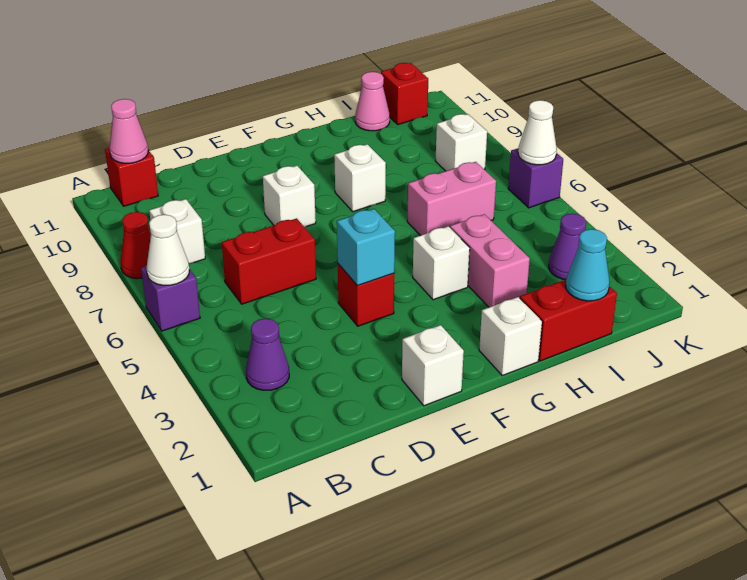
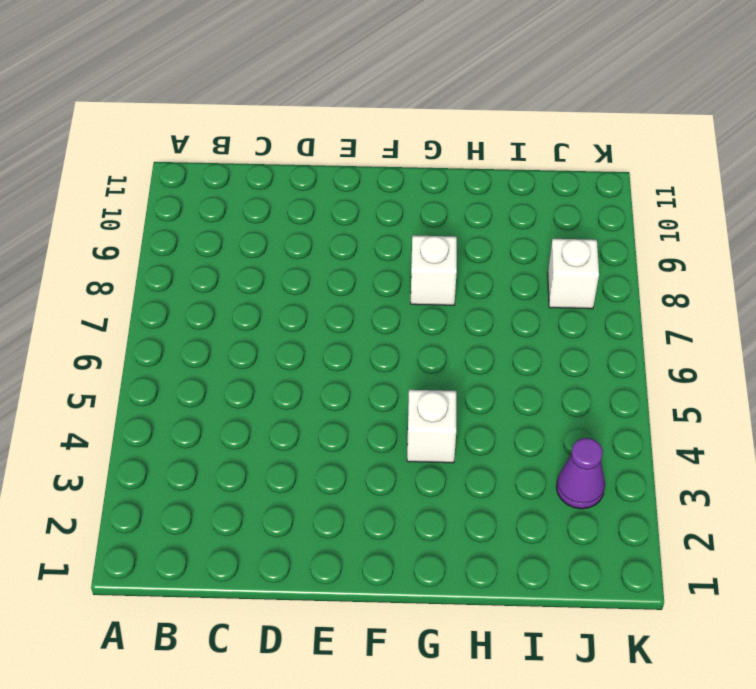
none -> purple 1x1 brick [141,266,200,331]
none -> red 1x1 cone [120,212,151,279]
none -> purple 1x1 cone [246,318,289,390]

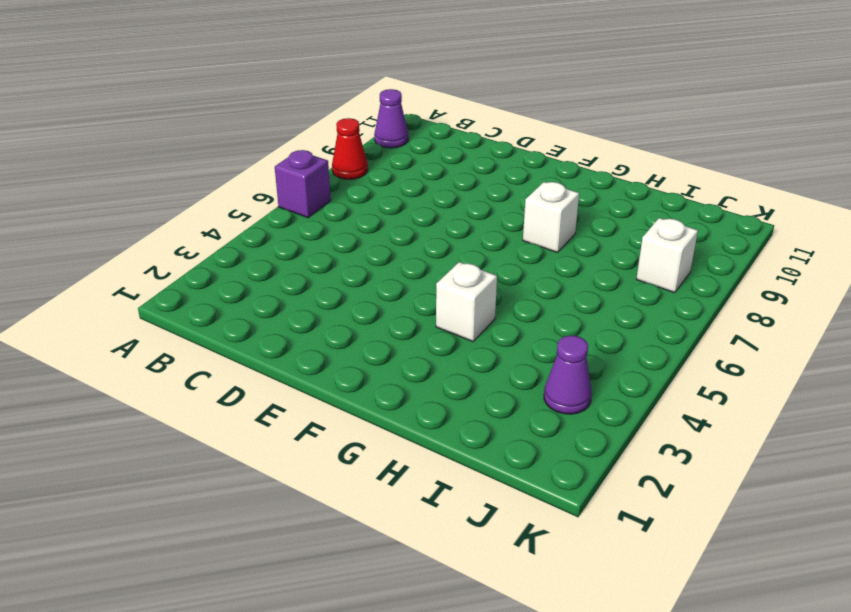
purple 1x1 cone [374,89,408,148] -> purple 1x1 cone moved to [246,318,289,390]
none -> white 1x1 brick [149,199,205,264]
none -> red 1x1 brick [105,148,158,206]
none -> red 1x2 brick [222,218,316,304]

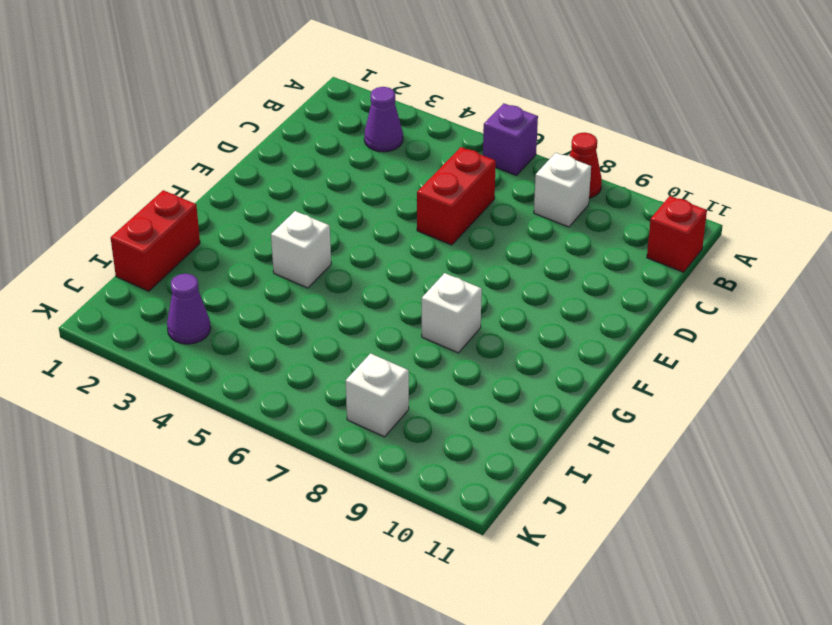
none -> white 1x1 brick [402,325,464,406]
none -> red 1x1 brick [338,264,394,326]
none -> white 1x1 brick [263,166,316,227]

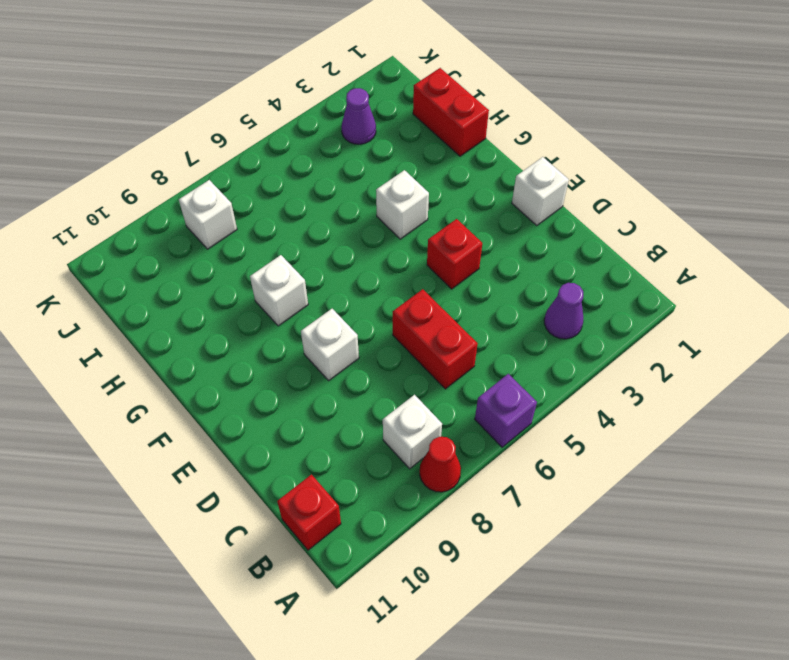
none -> white 1x1 brick [479,297,542,376]
none -> pink 1x2 brick [450,214,530,307]
none -> pink 1x2 brick [407,162,496,236]

